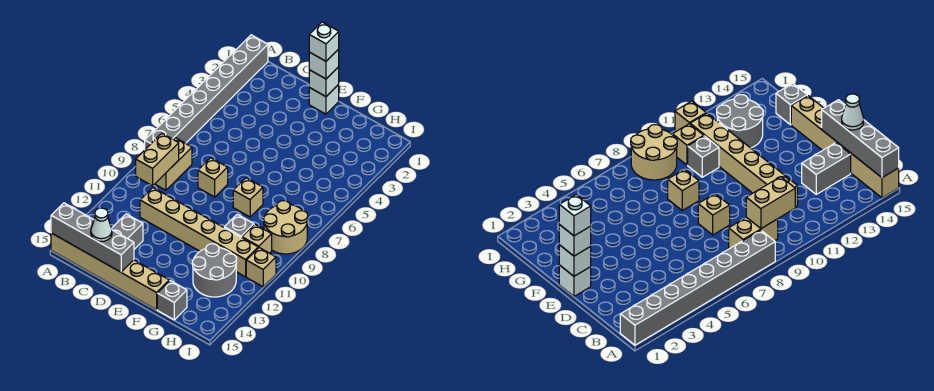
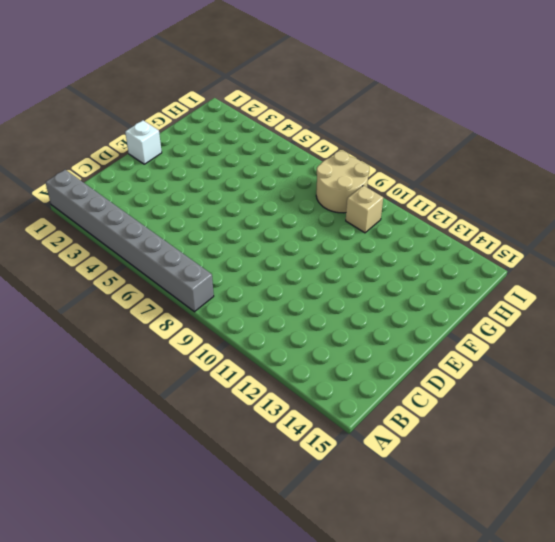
none -> tan 1x6 brick [51,233,169,310]
none -> tan 1x2 brick [155,138,192,190]
none -> tan 1x6 brick [140,188,258,277]

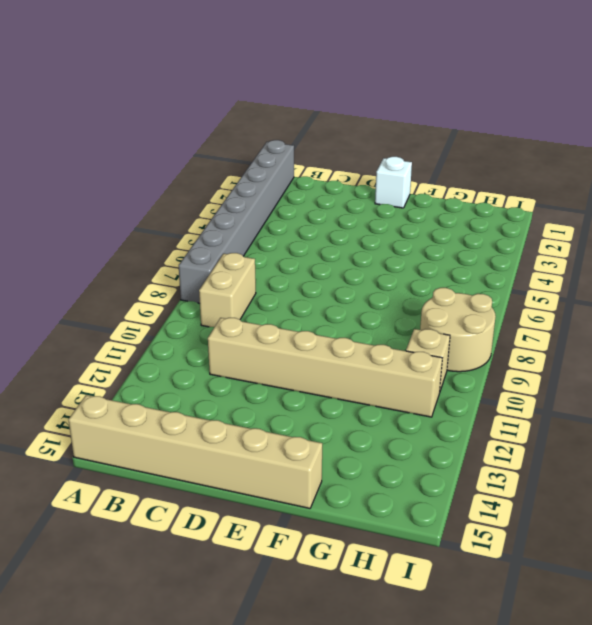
none -> grey 1x2 brick [112,214,143,249]
none -> tan 1x1 brick [198,158,228,197]
none -> tan 1x1 brick [233,178,263,217]

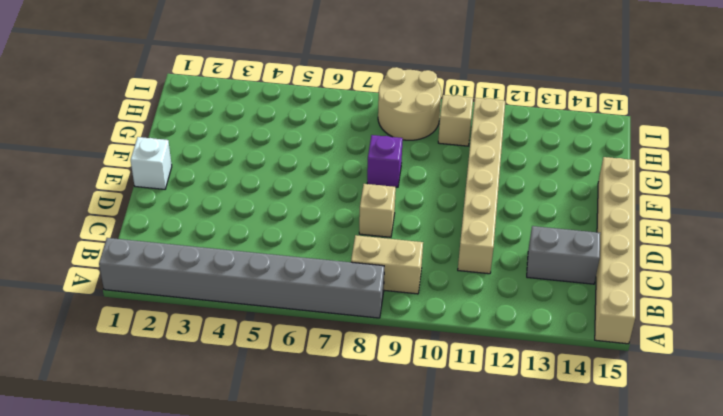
purple 1x1 brick [367,135,403,187] -> tan 1x1 brick [233,178,263,217]
none -> grey 1x1 brick [224,214,254,237]
none -> grey 2x2 round brick [192,244,237,297]
none -> grey 1x1 brick [157,281,187,320]

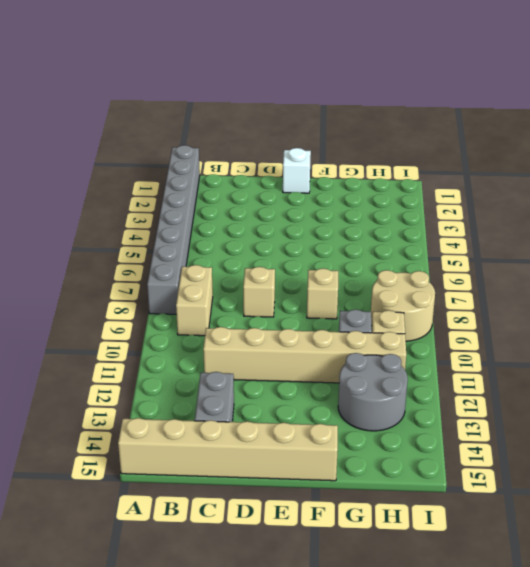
none -> grey 1x1 brick [157,281,187,320]
none -> tan 1x1 brick [246,248,276,287]
none -> grey 1x4 brick [51,203,134,272]

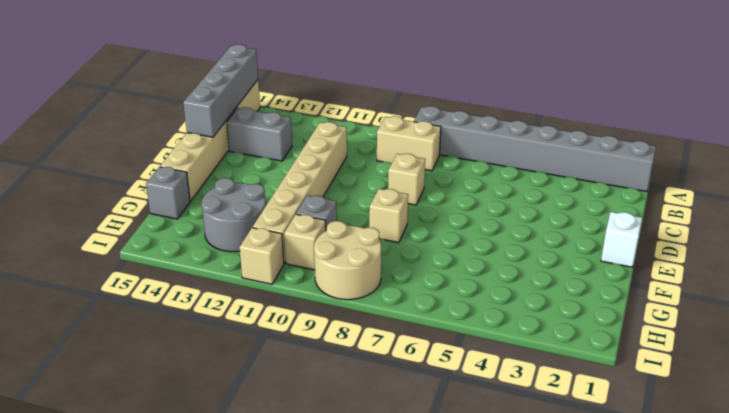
none -> tan 1x2 brick [136,134,179,186]
none -> white 1x1 brick [309,67,339,97]
none -> white 1x1 cone [91,208,112,242]

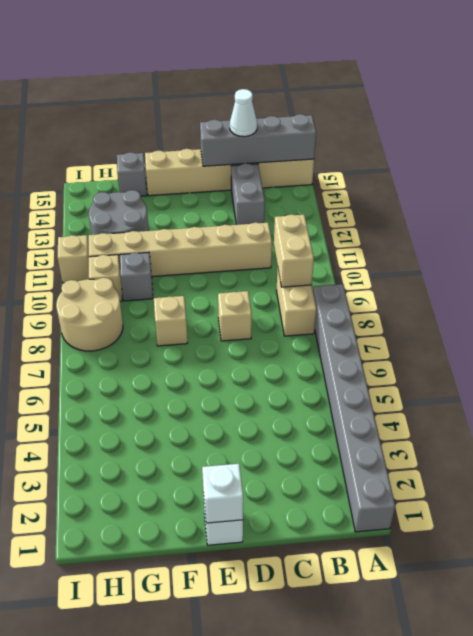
none -> white 1x1 brick [309,49,339,79]
none -> white 1x1 brick [309,22,339,61]

